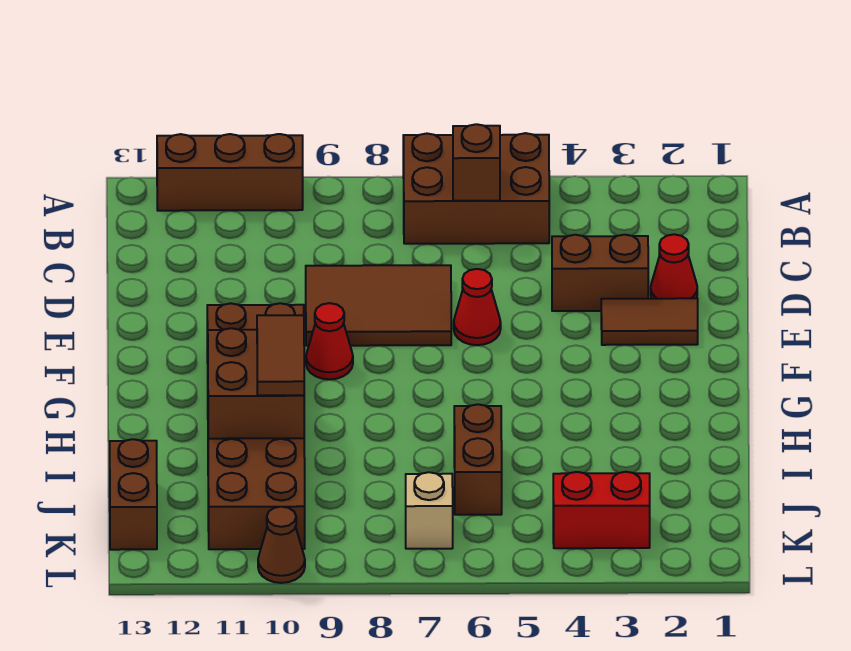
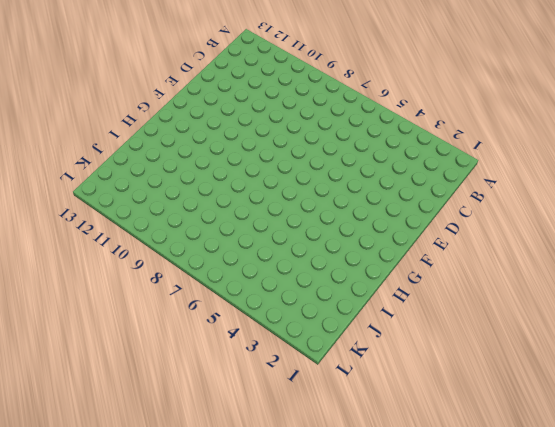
none -> brown 2x3 brick [403,133,549,244]
none -> brown 1x3 brick [157,134,303,211]
none -> red 1x1 cone [651,234,697,299]

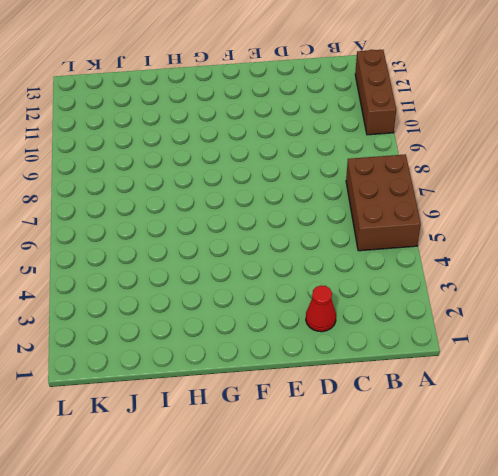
none -> brown 1x2 brick [552,235,648,311]
none -> brown 2x3 tile [306,265,451,346]
none -> brown 1x2 tile [601,298,698,345]

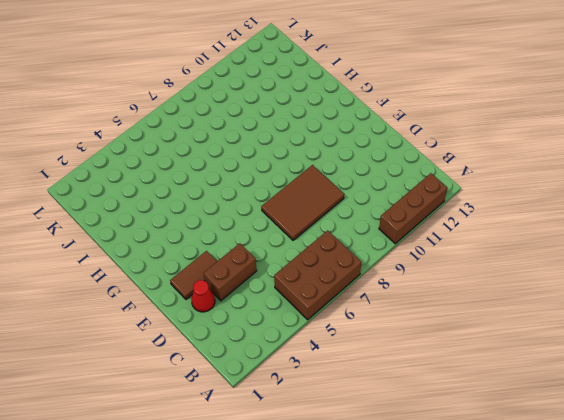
none -> red 1x1 cone [454,269,501,345]
none -> red 1x1 cone [306,303,353,379]
none -> brown 2x6 brick [207,303,305,549]

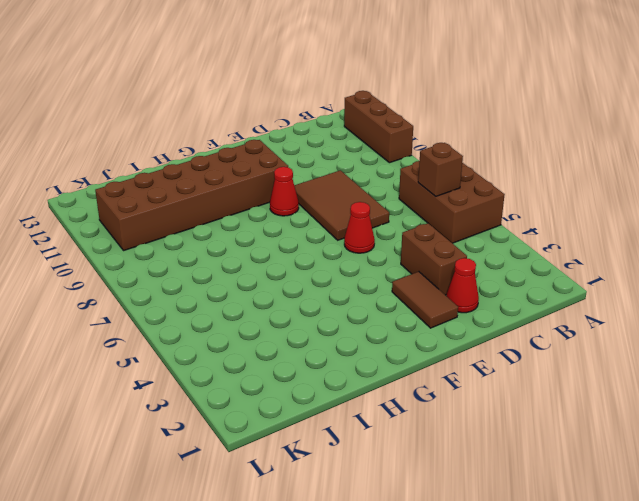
none -> brown 1x2 brick [454,404,502,515]
none -> brown 1x2 brick [110,439,157,550]
none -> red 1x2 brick [553,472,650,548]

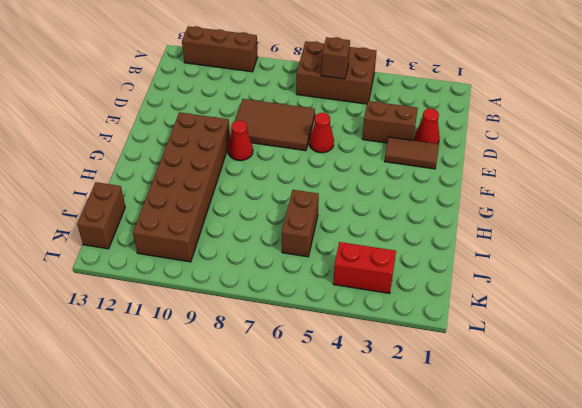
none -> tan 1x1 brick [406,472,453,549]
none -> brown 1x1 cone [258,507,305,583]
none -> brown 2x2 brick [208,328,304,439]

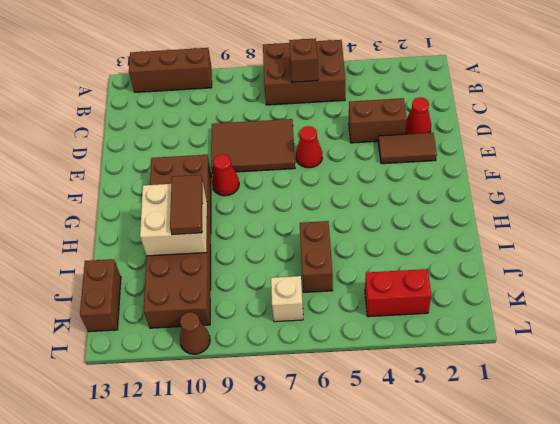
tan 2x2 brick [140,184,207,256] -> brown 2x2 brick [208,328,304,439]

